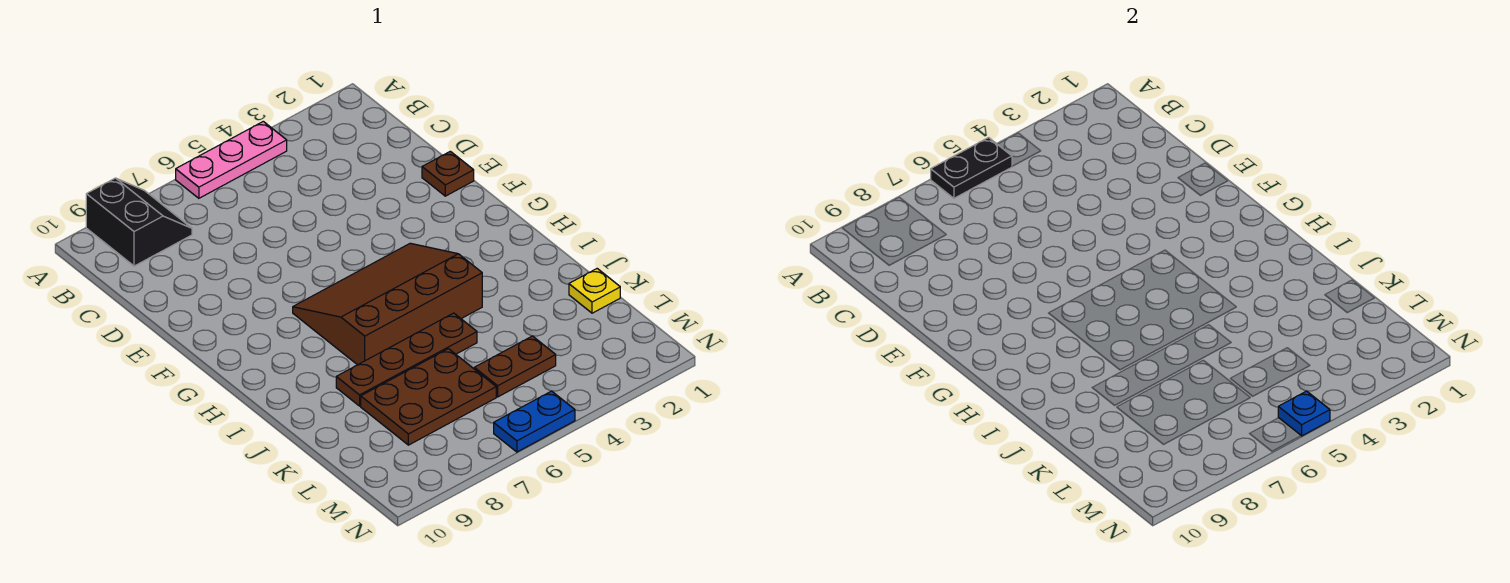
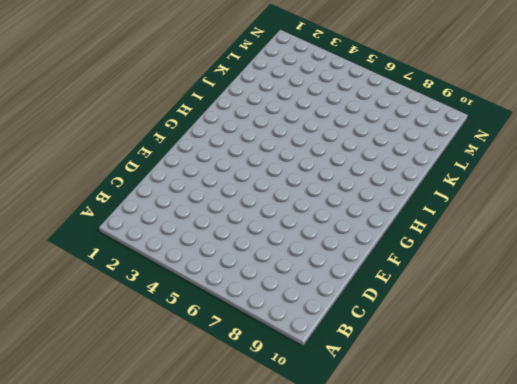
none -> pink 1x3 plate [176,121,287,198]
none -> black 2x2 slope [86,178,192,266]

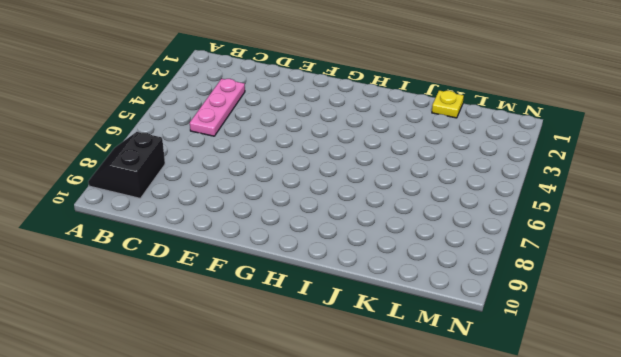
black 2x2 slope [88,132,165,198] -> black 2x2 slope turned to [86,178,192,266]
pink 1x3 plate [190,79,245,136] -> pink 1x3 plate moved to [176,121,287,198]
none -> brown 1x1 plate [422,151,474,196]
none -> brown 3x4 slope [293,243,482,365]

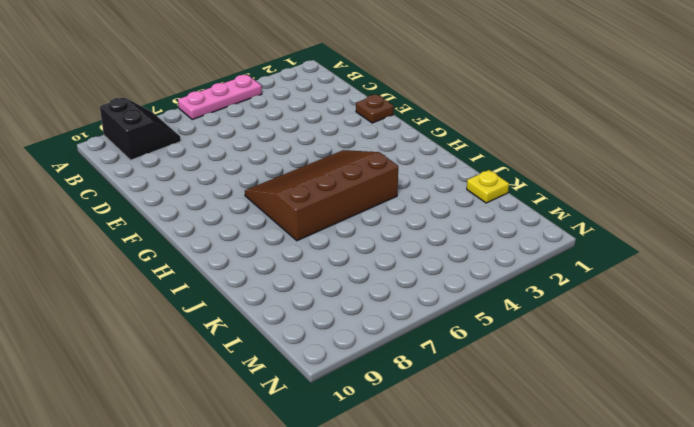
none -> brown 1x4 plate [336,313,477,406]
none -> brown 2x3 plate [361,349,496,445]

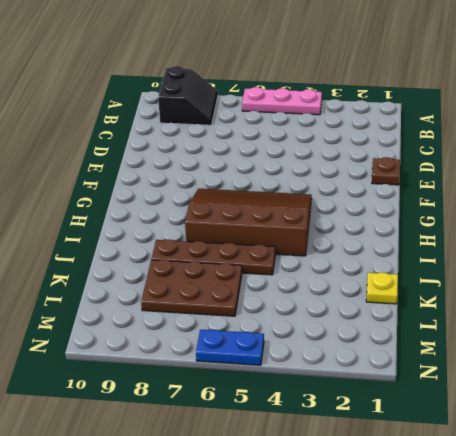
none -> brown 1x2 plate [474,336,556,397]
none -> black 1x2 plate [931,138,1012,198]

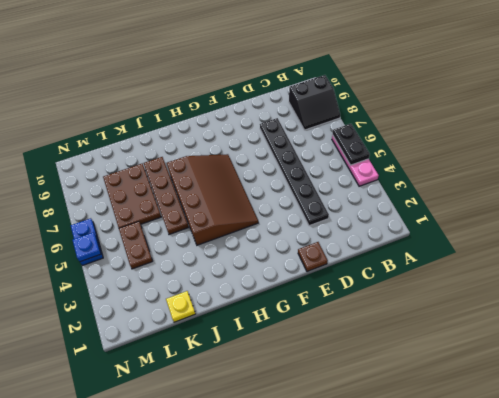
black 1x6 plate [260,118,329,226] -> none

